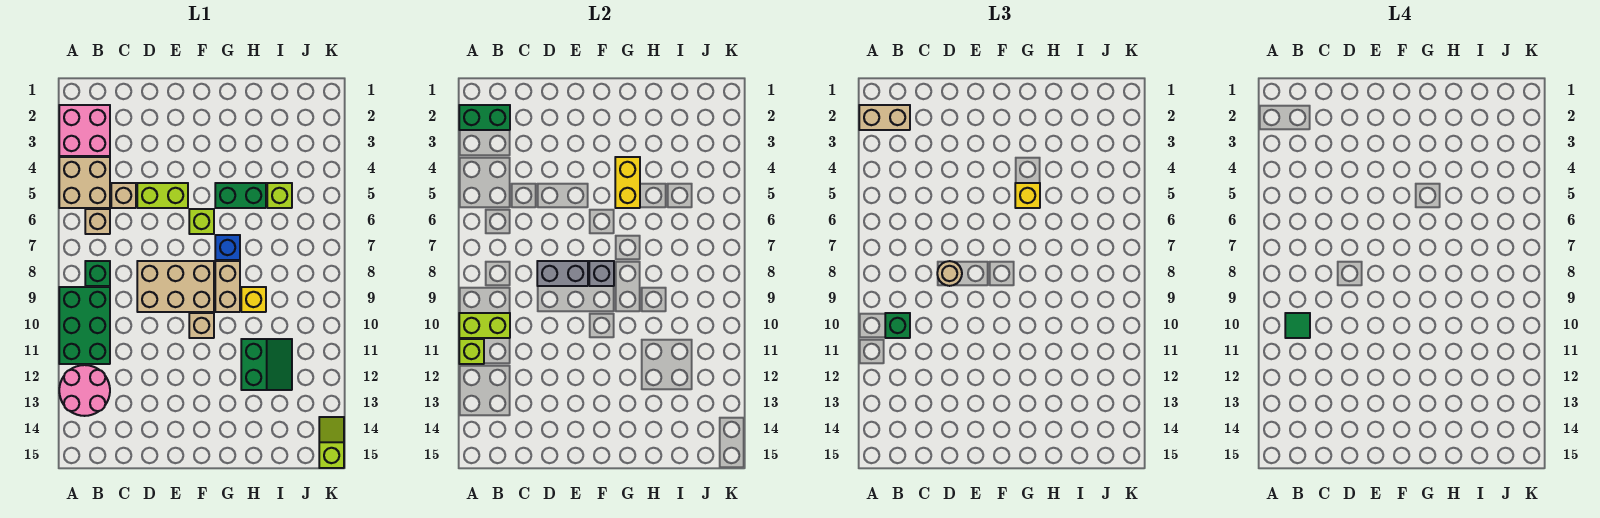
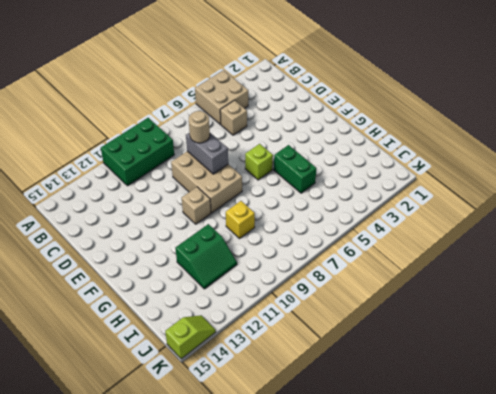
none -> pink 2x2 brick [59,105,110,156]
none -> pink 2x2 round brick [59,365,110,416]
none -> tan 1x1 brick [85,209,110,234]

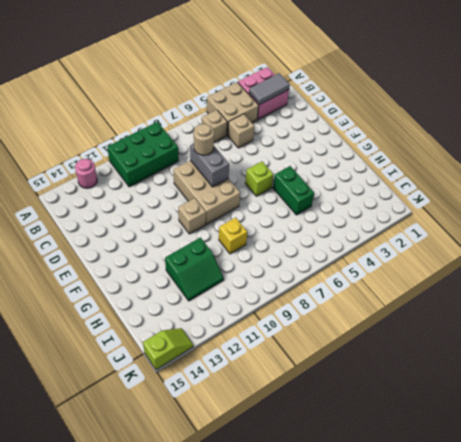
pink 1x1 round brick [75,159,97,188] -> pink 2x2 round brick [59,365,110,416]
grey 1x2 tile [249,73,290,105] -> green 1x2 brick [459,105,510,130]
none -> green 1x1 brick [85,261,110,286]
none -> lime 1x2 brick [137,183,188,208]
none -> blue 1x1 brick [215,235,240,260]

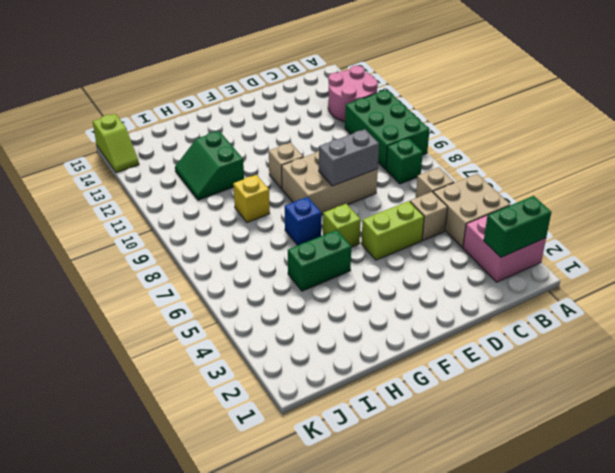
none -> tan 1x2 brick [215,261,240,312]
none -> lime 1x1 brick [267,183,292,208]
none -> lime 1x2 brick [459,313,510,338]

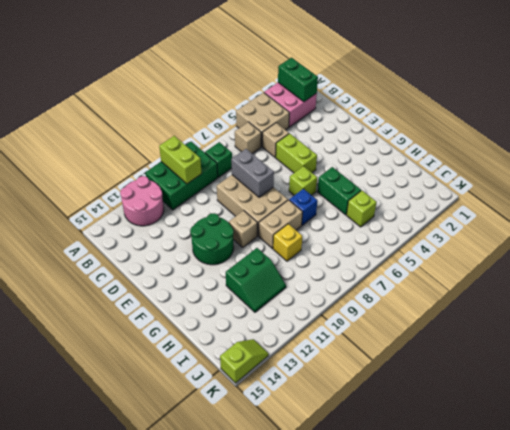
green 2x2 round brick [190,213,234,265] -> none
none -> lime 1x1 brick [459,339,484,364]
none -> grey 1x1 brick [589,261,614,286]
none -> yellow 1x2 brick [615,157,640,208]

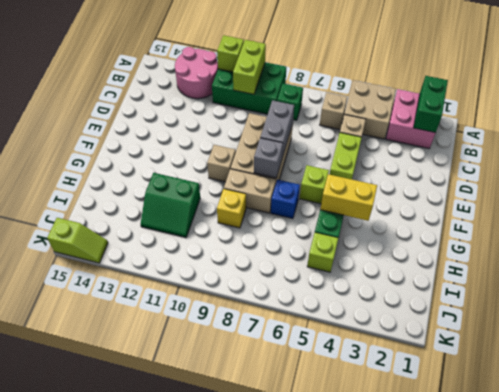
none -> tan 1x2 brick [859,105,910,130]
none -> green 1x1 brick [885,313,910,338]
none -> tan 1x1 round brick [937,261,962,286]

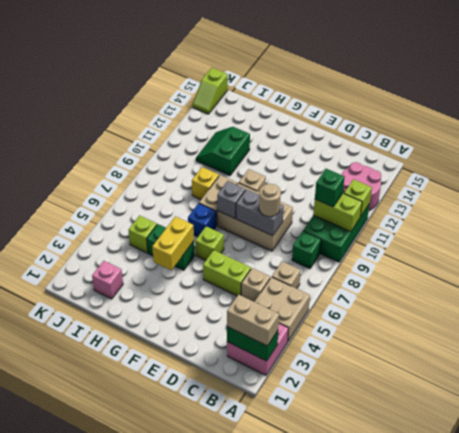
pink 1x1 brick [92,261,123,299] -> none
none -> yellow 1x1 brick [1015,183,1040,208]
none -> green 1x1 tile [1285,313,1310,338]

